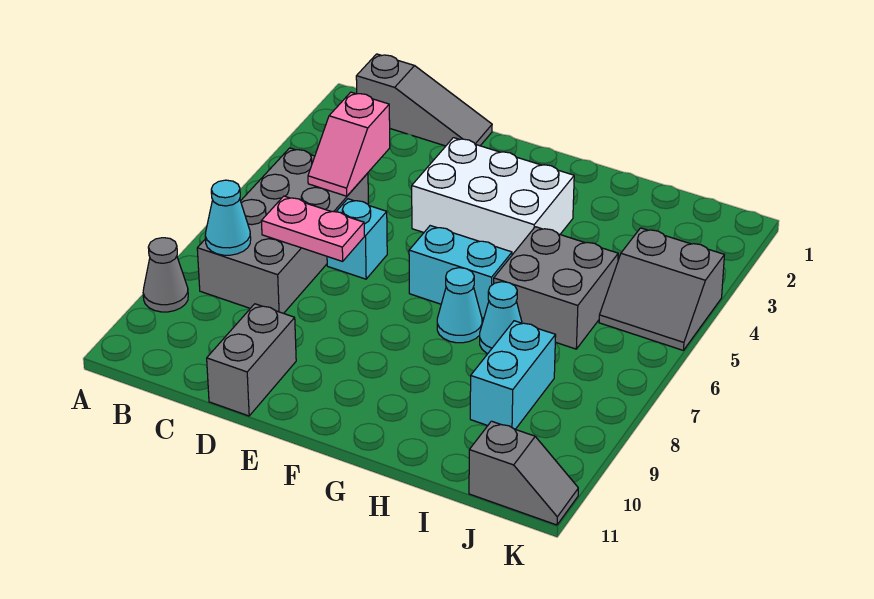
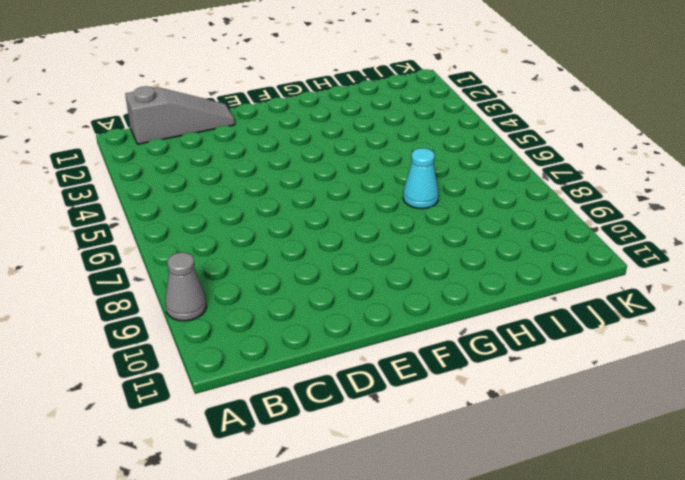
none -> grey 2x4 brick [197,148,368,313]
none -> cyan 1x1 brick [327,199,387,279]
none -> grey 1x2 brick [207,304,296,416]

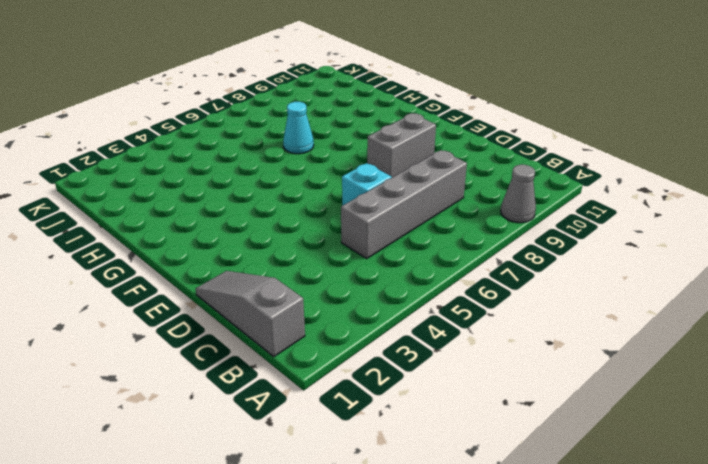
grey 1x4 brick [341,150,467,258] -> grey 2x4 brick [197,148,368,313]
grey 1x2 brick [367,113,436,177] -> grey 1x2 brick moved to [207,304,296,416]
none -> white 2x3 brick [412,138,574,255]
none -> cyan 1x2 brick [409,226,512,318]
none -> cyan 1x1 cone [437,268,482,343]

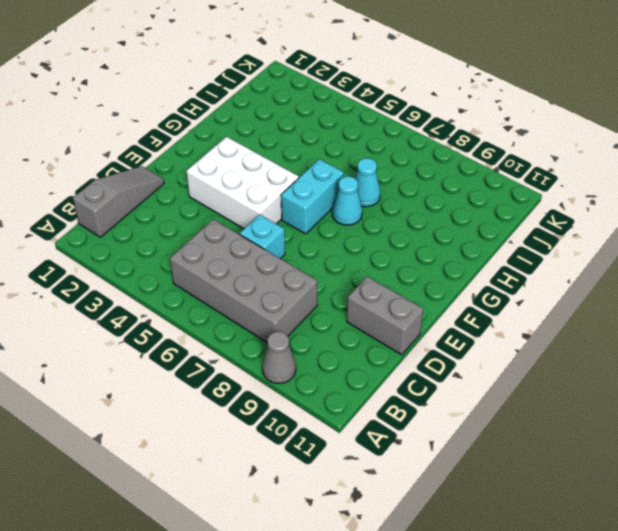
white 2x3 brick [186,137,299,229] -> white 2x3 brick turned to [412,138,574,255]
none -> grey 2x2 brick [494,227,618,349]
none -> cyan 1x2 brick [470,321,556,429]
none -> grey 2x2 slope [599,228,724,351]

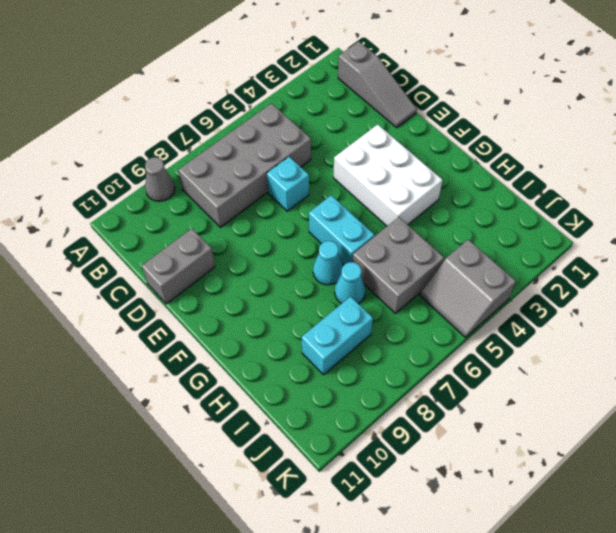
none -> grey 1x2 slope [469,421,578,525]
none -> cyan 1x1 cone [205,180,251,255]
none -> pink 1x2 slope [308,92,390,196]

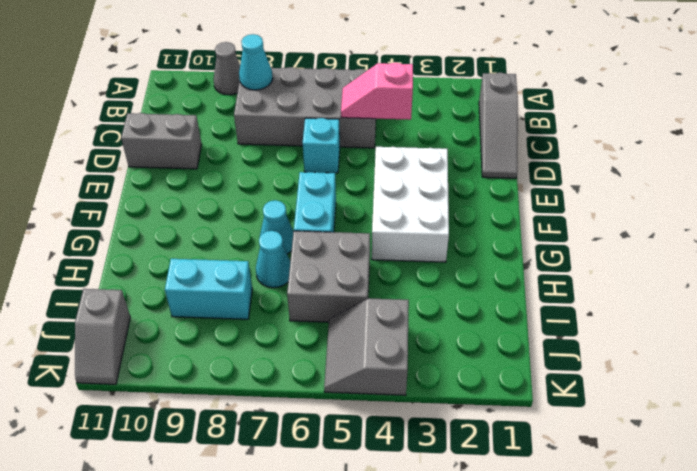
none -> pink 1x2 plate [261,196,364,261]

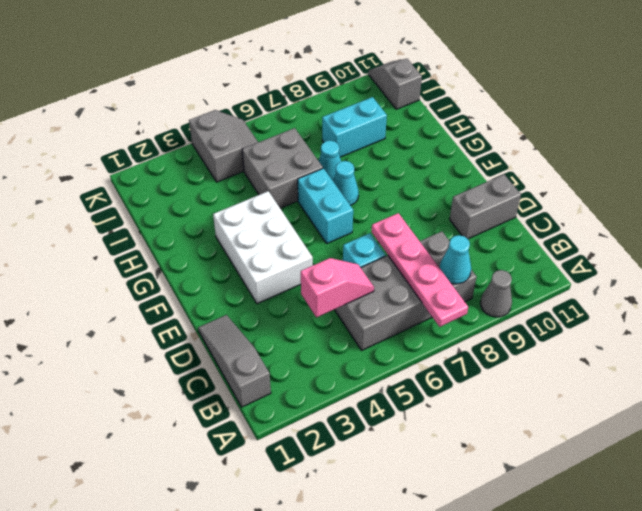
pink 1x4 plate [371,213,468,327] -> pink 1x2 plate [261,196,364,261]

